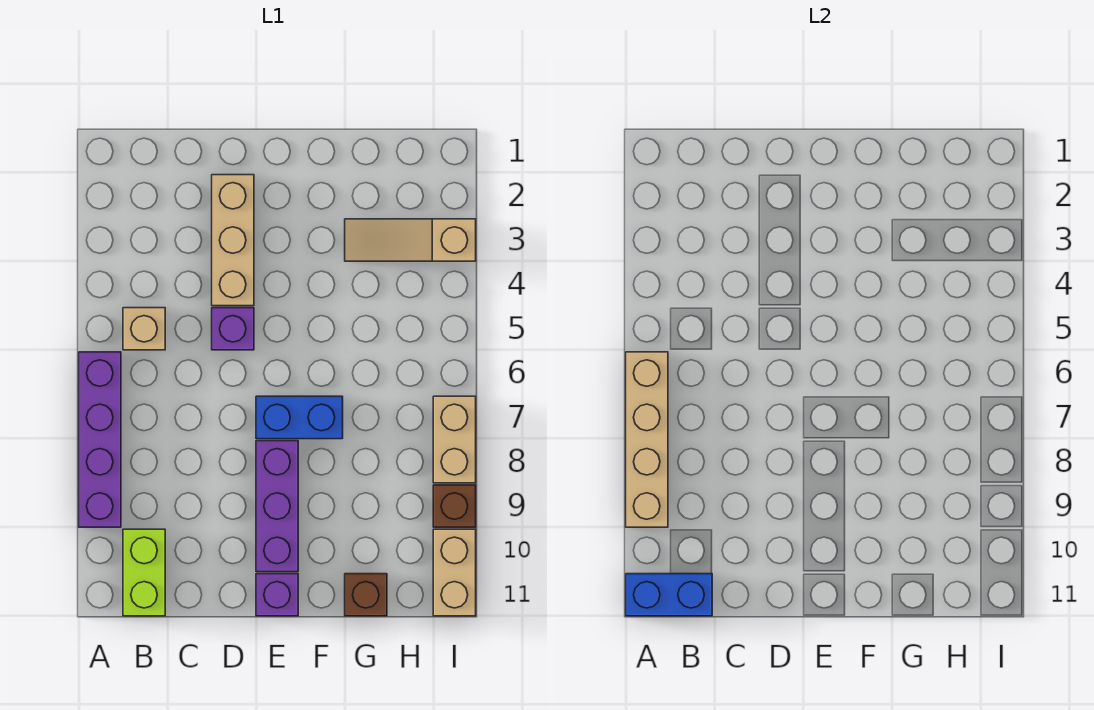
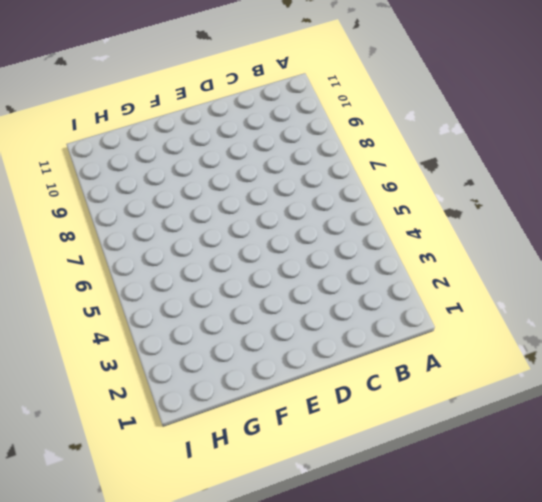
none -> purple 1x4 brick [79,352,121,527]
none -> tan 1x1 brick [123,308,165,350]
none -> lime 1x2 brick [123,529,165,616]

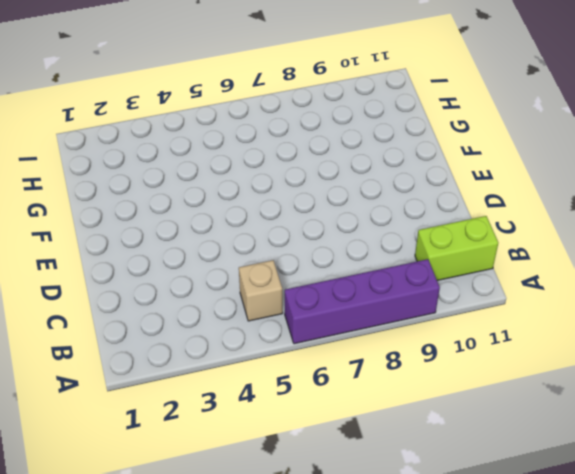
none -> tan 1x3 brick [212,175,254,306]
none -> purple 1x1 brick [212,308,254,350]
none -> blue 1x2 brick [256,396,343,439]

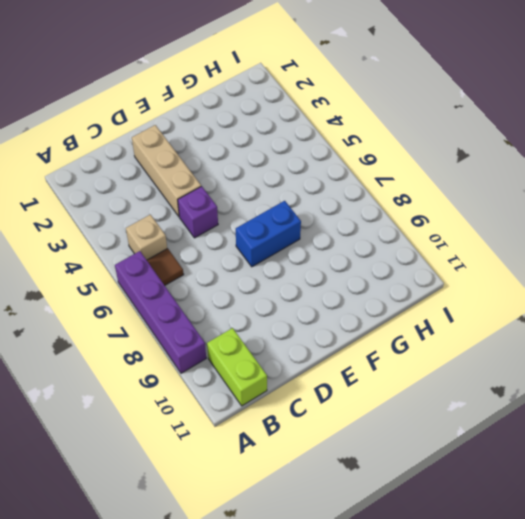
brown 1x1 tile [147,248,184,285] -> none
none -> purple 1x3 brick [256,441,298,572]
none -> purple 1x1 brick [256,574,298,616]
none -> tan 1x3 slope [345,219,476,261]

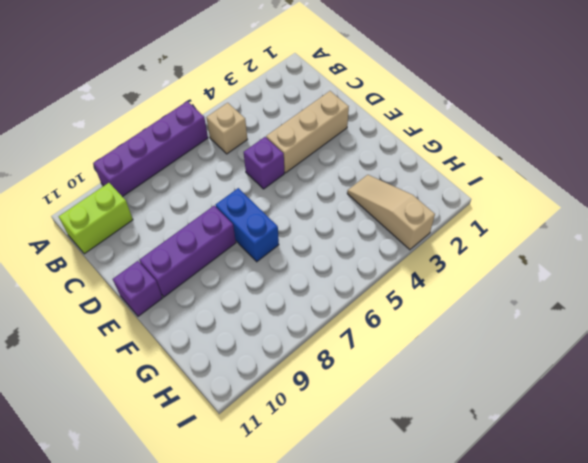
none -> brown 1x1 brick [345,574,387,616]
none -> tan 1x2 brick [433,396,476,483]
none -> brown 1x1 brick [433,485,476,527]

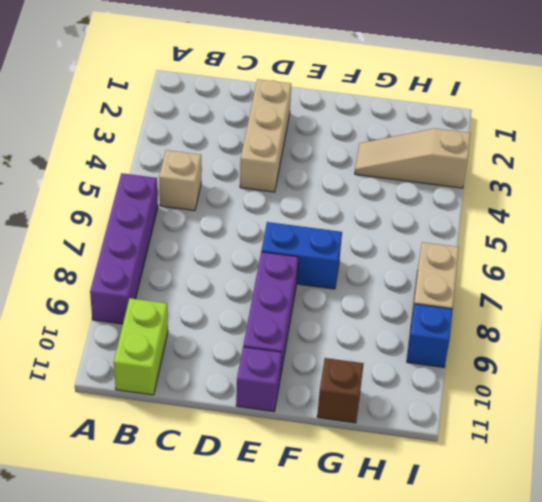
blue 1x1 brick [407,304,453,367] -> brown 1x1 brick [433,485,476,527]
none -> purple 1x1 brick [212,308,254,350]
none -> tan 1x2 brick [433,529,476,616]
none -> tan 1x4 brick [626,352,668,527]

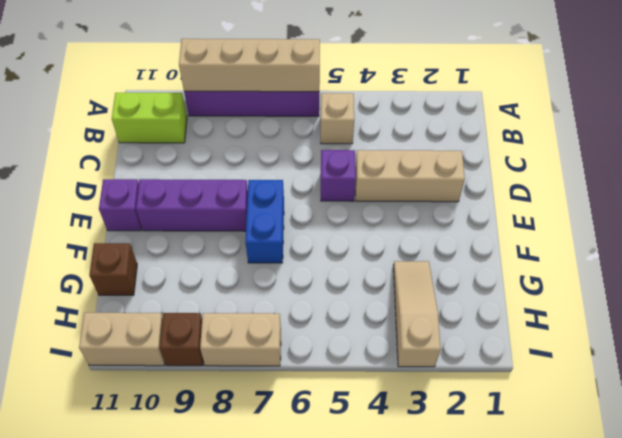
none -> blue 1x2 brick [626,574,712,616]

